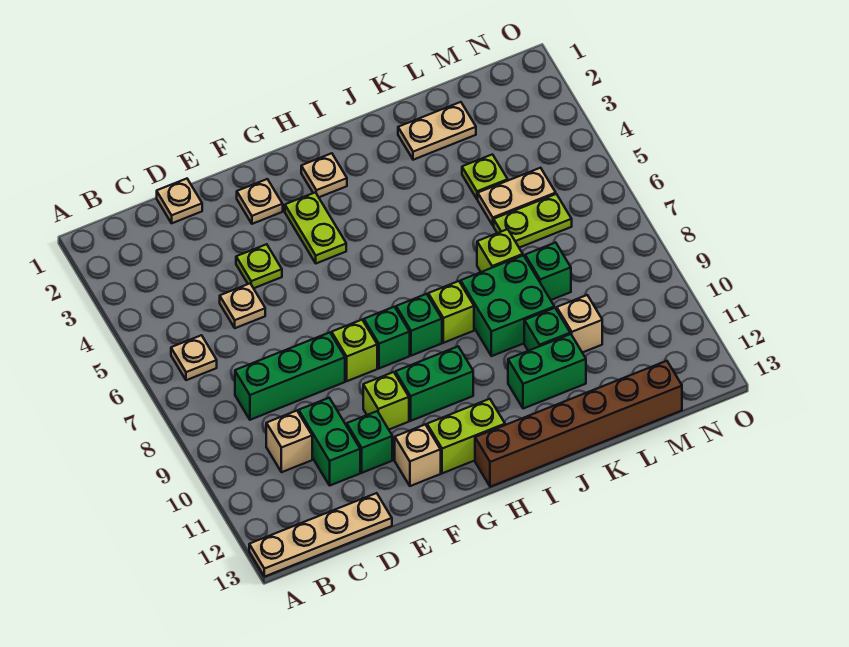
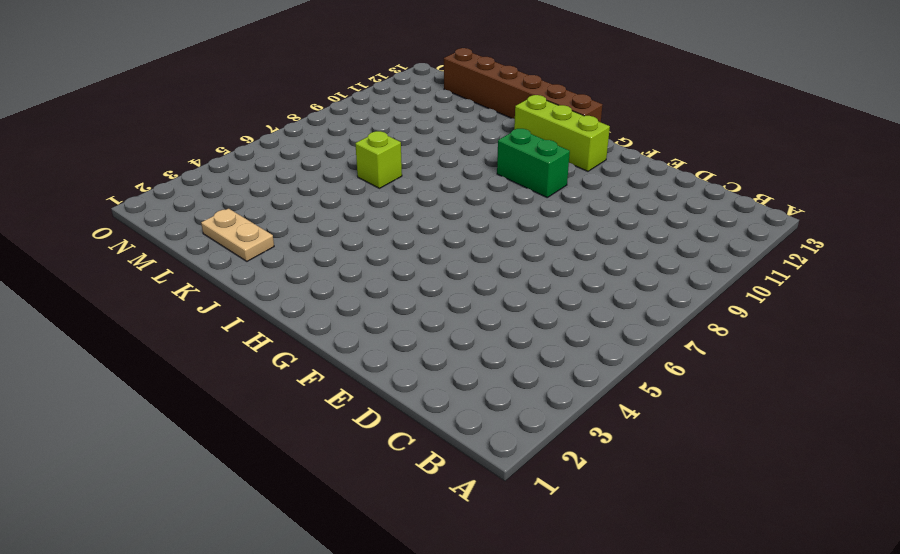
lime 1x3 brick [514,95,610,171] -> lime 1x2 brick [427,399,505,473]
none -> tan 1x4 plate [249,493,392,577]
none -> tan 1x1 plate [171,335,217,380]
none -> green 1x3 brick [235,333,345,420]
none -> tan 1x1 brick [266,411,312,472]

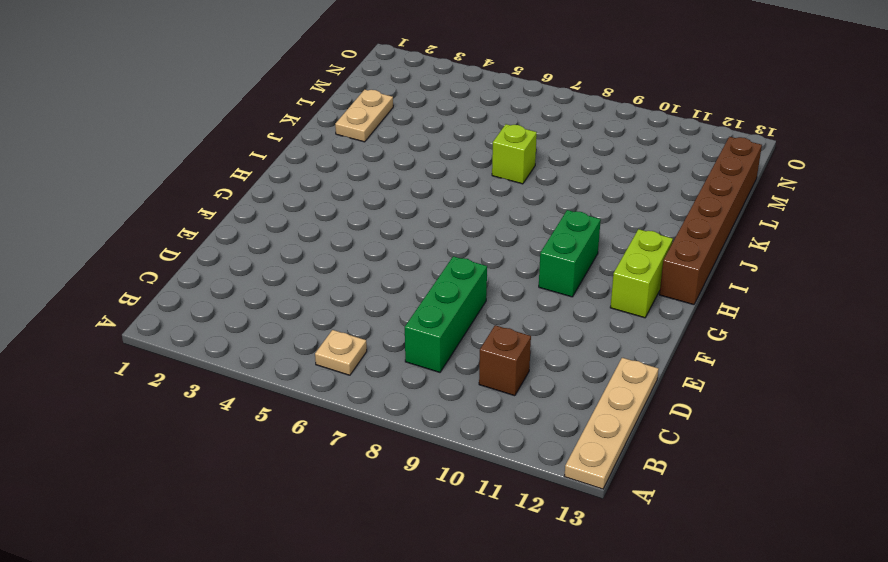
brown 1x1 brick [479,325,531,396] -> tan 1x1 brick [266,411,312,472]
none -> tan 1x1 plate [157,179,202,223]
none -> tan 1x1 plate [220,284,265,328]
none -> green 1x2 brick [299,398,360,485]
none -> lime 1x1 plate [236,244,282,288]

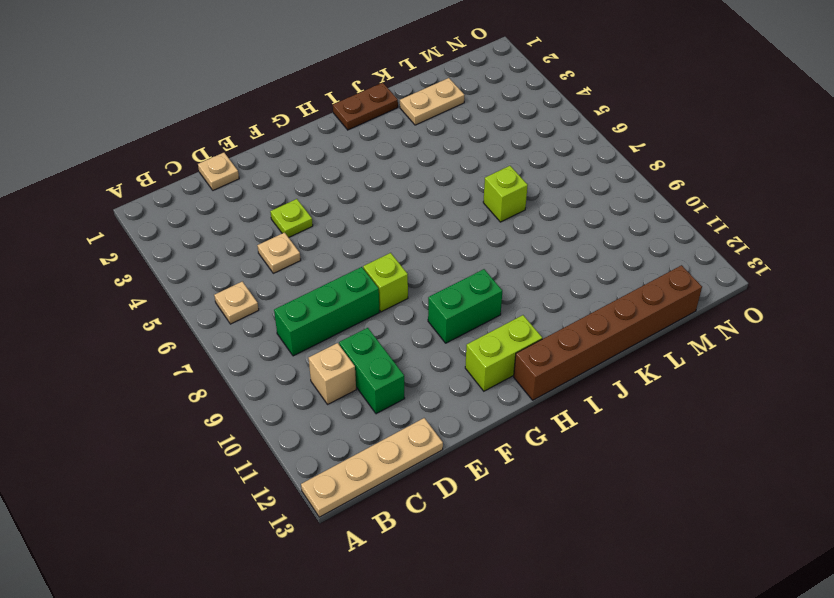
brown 1x2 plate [333,83,398,130] -> none
none -> green 1x1 brick [347,411,392,473]
none -> tan 1x1 plate [237,179,283,224]
none -> lime 1x1 brick [363,372,409,429]
none -> tan 1x1 brick [395,425,441,486]

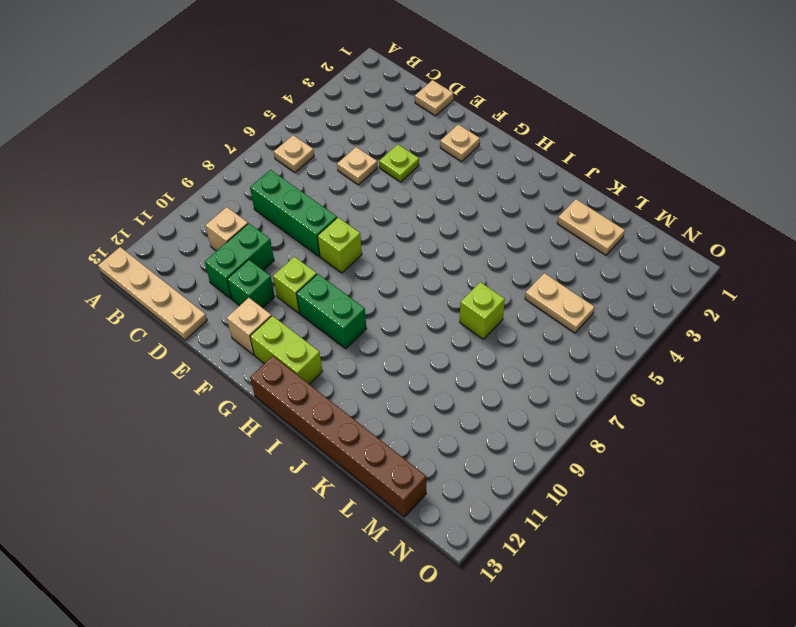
none -> lime 1x2 plate [285,192,346,263]
none -> green 1x1 brick [364,307,410,368]
none -> tan 1x1 plate [301,153,347,197]
none -> green 1x1 brick [396,294,442,356]

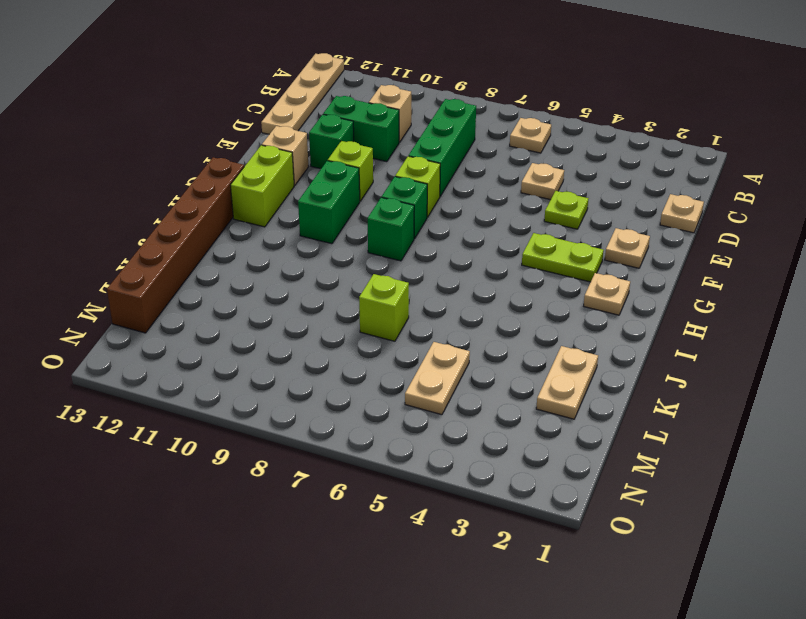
none -> lime 1x1 brick [428,281,474,343]
none -> green 2x2 brick [461,255,554,356]
none -> green 1x2 brick [508,334,586,409]
none -> green 1x1 brick [524,308,570,351]

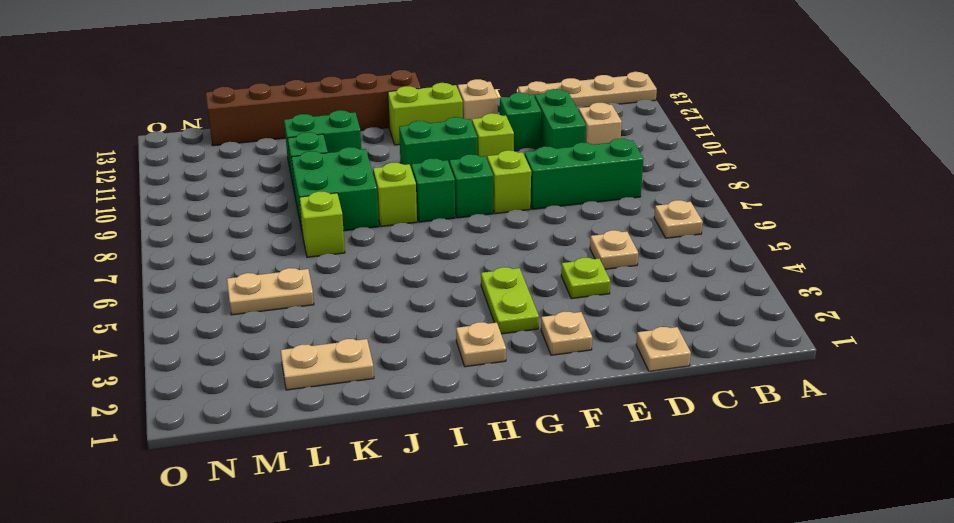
none -> lime 1x1 plate [462,154,508,199]
none -> lime 1x2 plate [494,194,572,248]
none -> green 1x1 brick [525,243,571,300]
none -> tan 1x1 brick [557,295,602,353]

